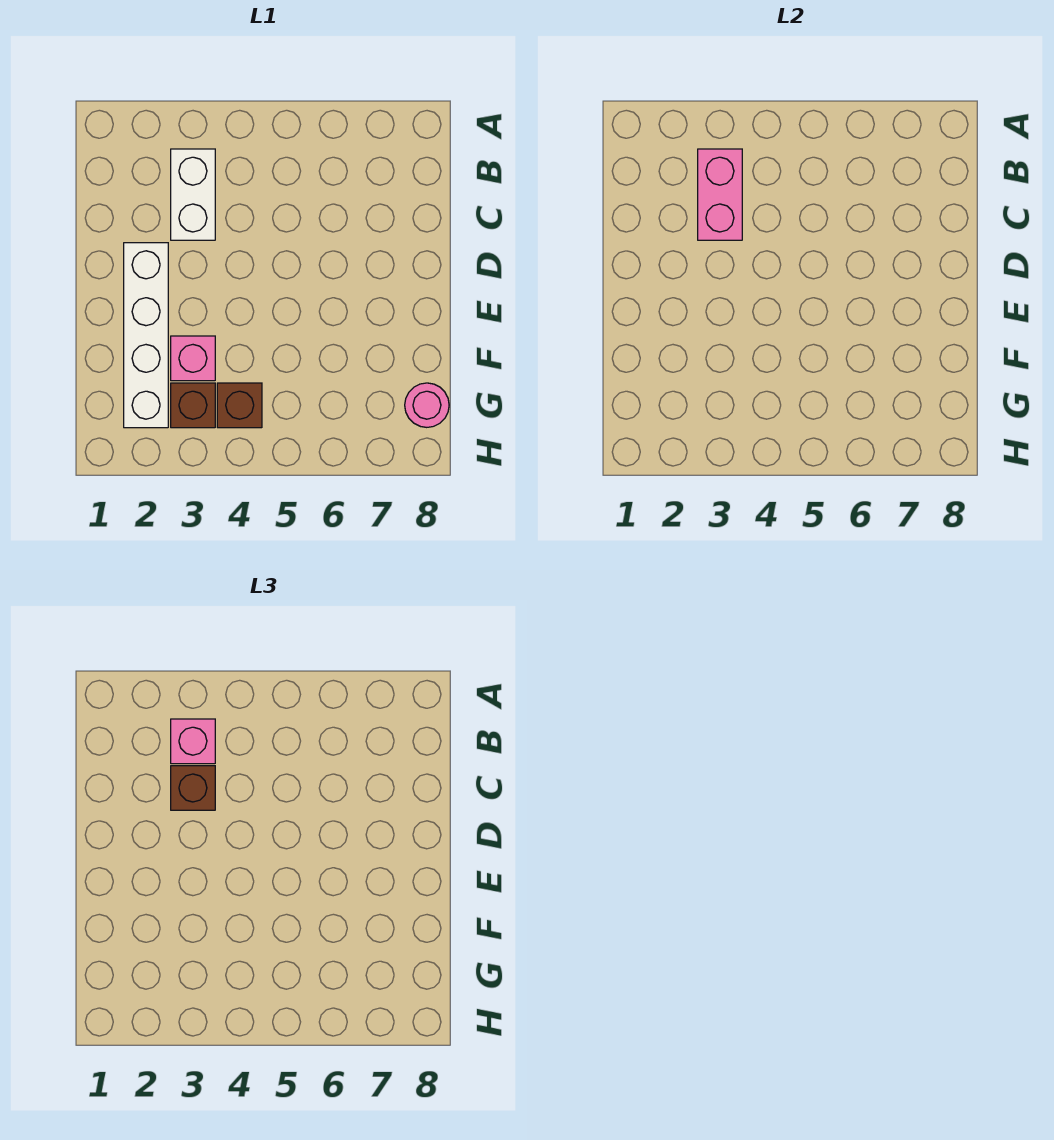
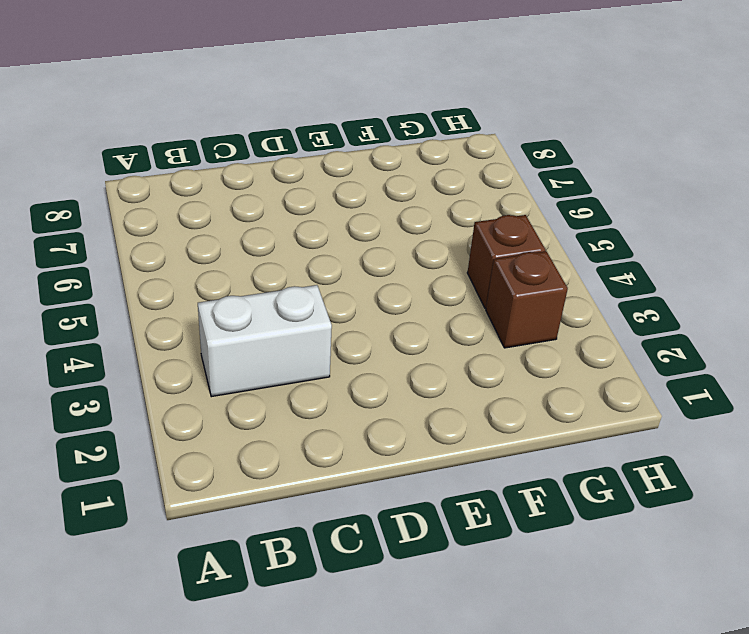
none -> white 1x4 brick [124,243,168,428]
none -> pink 1x1 brick [171,336,215,381]

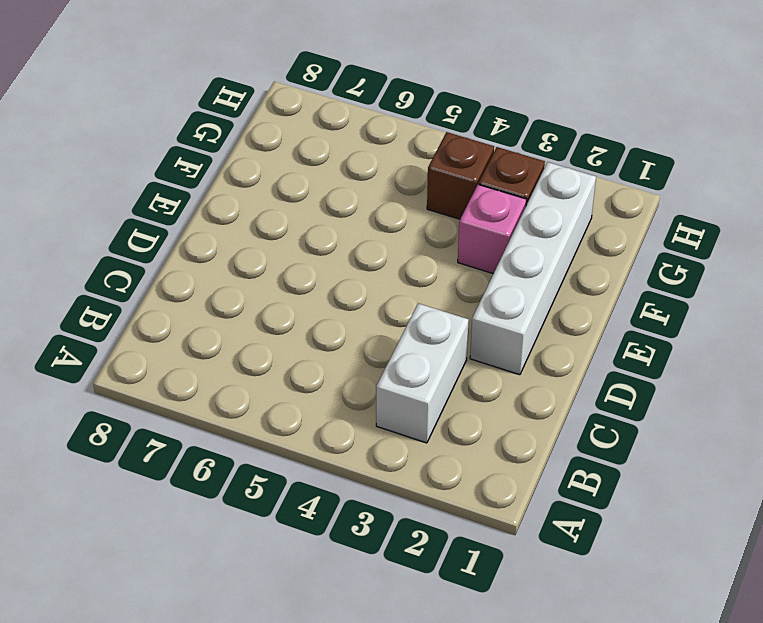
none -> pink 1x1 round brick [405,383,449,427]
none -> pink 1x2 brick [698,149,742,240]

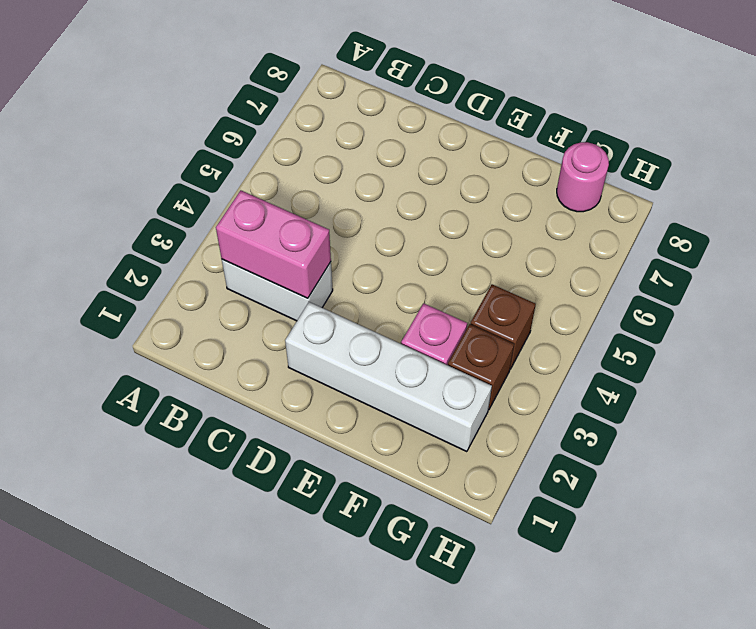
none -> pink 1x1 brick [171,719,215,764]
none -> brown 1x1 brick [171,766,215,810]

